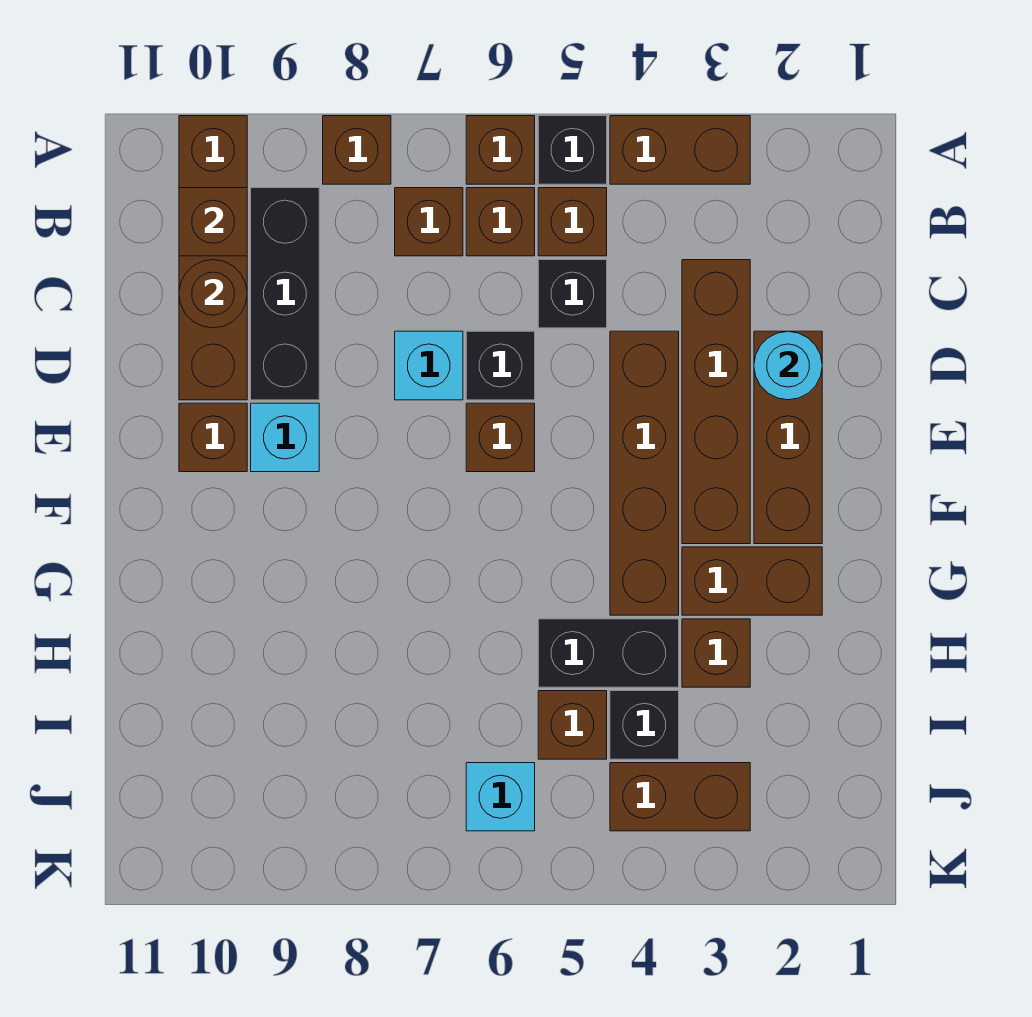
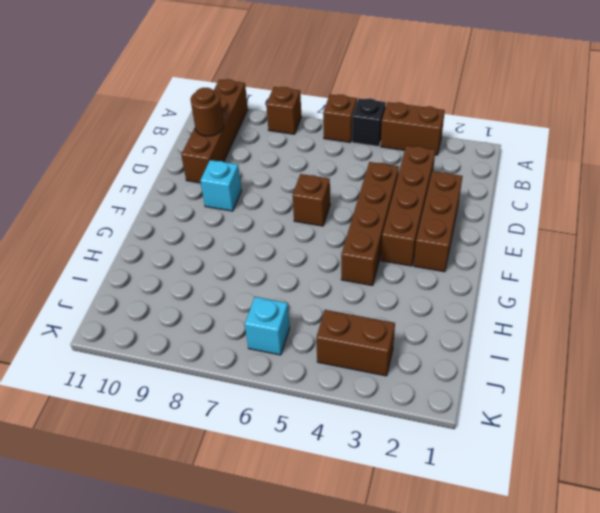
none -> brown 1x1 brick [538,188,607,256]
none -> brown 1x1 brick [466,188,535,256]
none -> brown 1x1 brick [395,188,463,256]

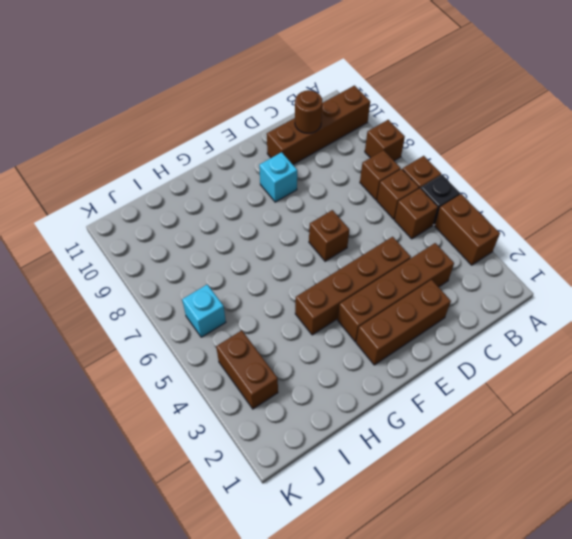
none -> black 1x3 brick [251,188,319,400]
none -> black 1x1 brick [538,260,607,328]
none -> black 1x1 brick [466,331,535,400]

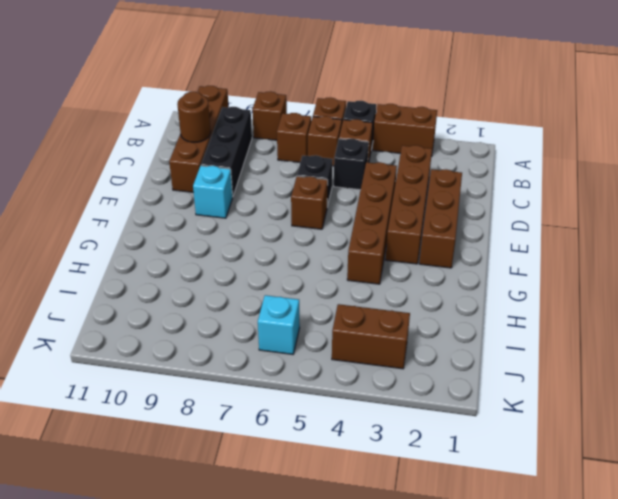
none -> cyan 1x1 brick [395,331,463,400]
none -> brown 1x1 brick [179,403,247,472]
none -> brown 1x2 brick [682,547,822,615]

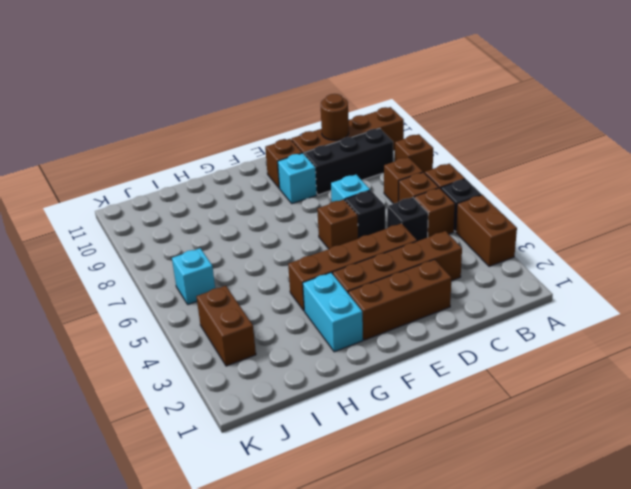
cyan 1x2 brick [303,273,363,352] -> brown 1x2 brick [682,547,822,615]
none -> brown 1x1 brick [682,619,750,687]
none -> black 1x2 brick [538,619,679,687]
none -> black 1x1 brick [610,691,679,759]

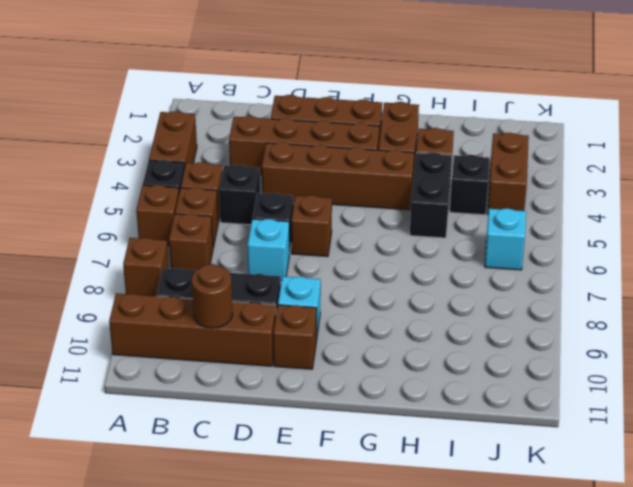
none -> brown 1x1 brick [538,691,607,759]
none -> brown 1x1 brick [179,188,247,256]
none -> cyan 1x1 round brick [754,331,822,400]

